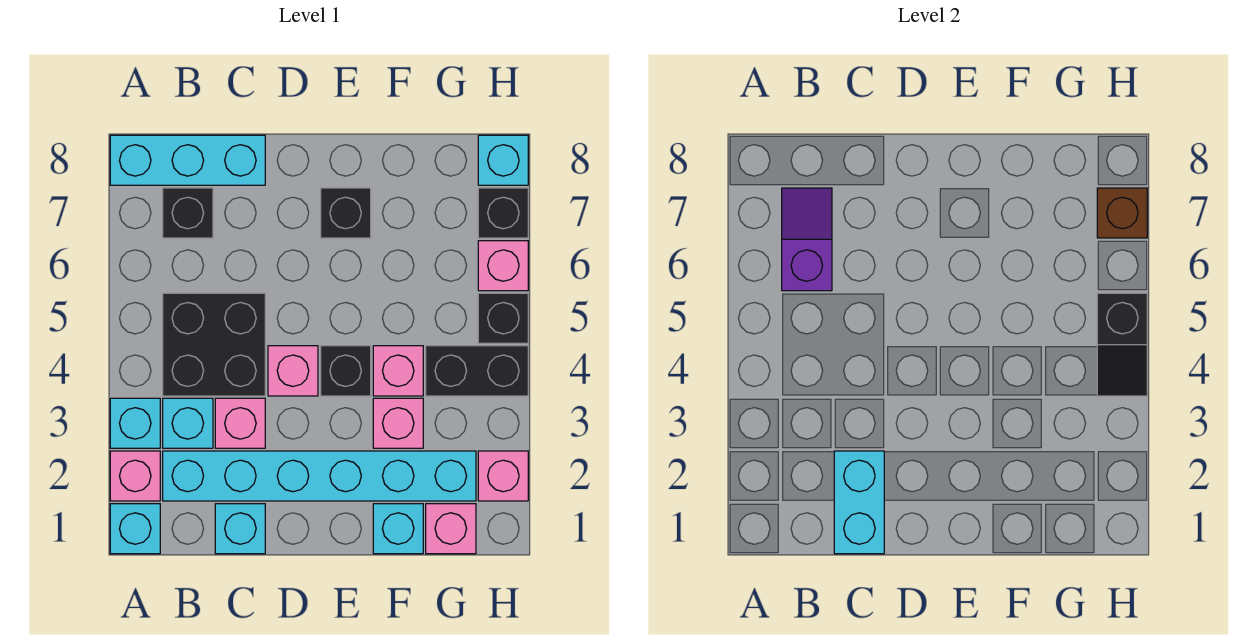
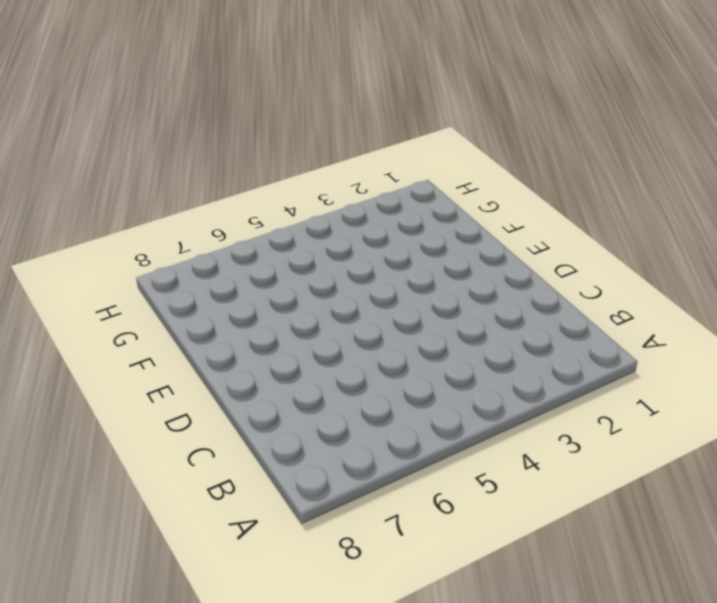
none -> cyan 1x1 brick [110,504,160,554]
none -> pink 1x1 brick [110,451,160,501]
none -> cyan 1x1 brick [110,398,160,448]

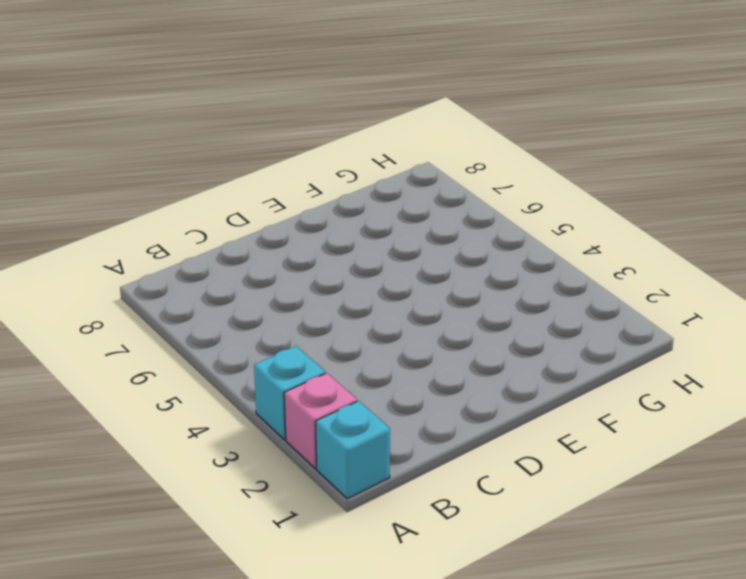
none -> cyan 1x3 brick [110,135,265,185]
none -> cyan 1x6 brick [163,451,476,501]
none -> cyan 1x1 brick [163,398,213,448]

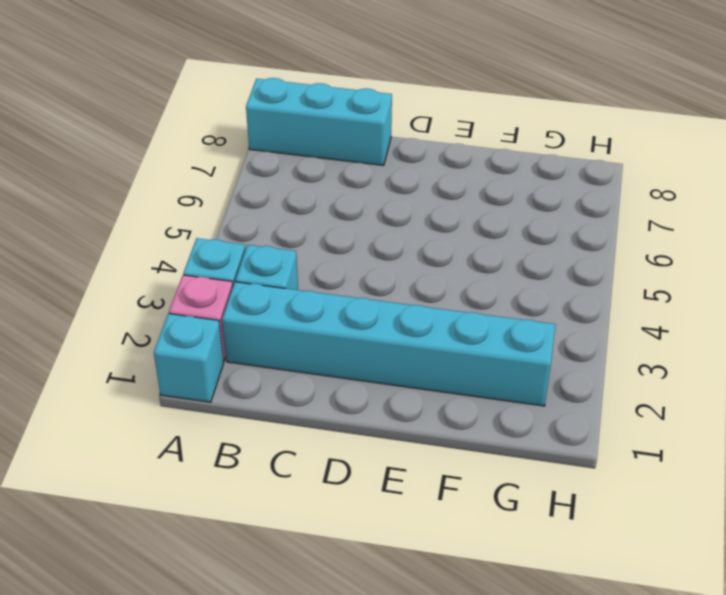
none -> black 2x2 brick [163,293,265,396]
none -> black 1x1 brick [163,188,213,238]
none -> cyan 1x1 brick [215,504,265,554]

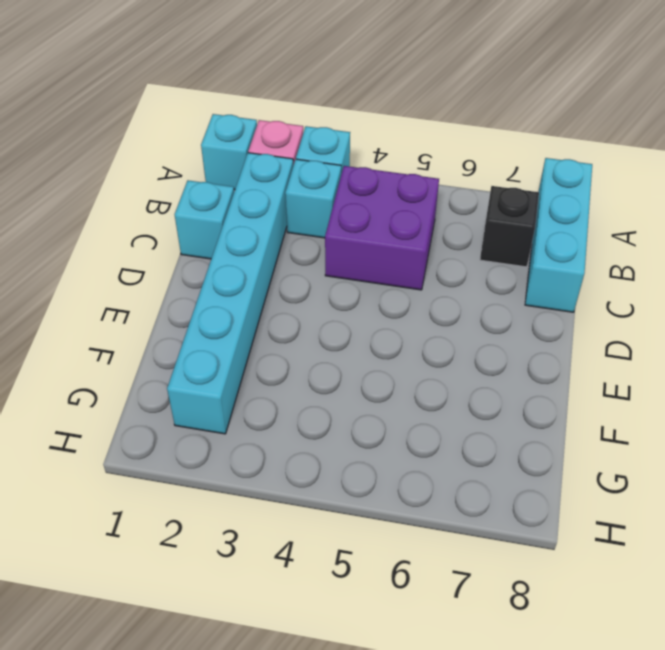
purple 2x2 brick [325,166,439,290] -> black 2x2 brick [163,293,265,396]
none -> pink 1x1 brick [215,398,265,448]
none -> pink 1x1 brick [268,346,318,396]
none -> black 1x1 brick [321,346,371,396]

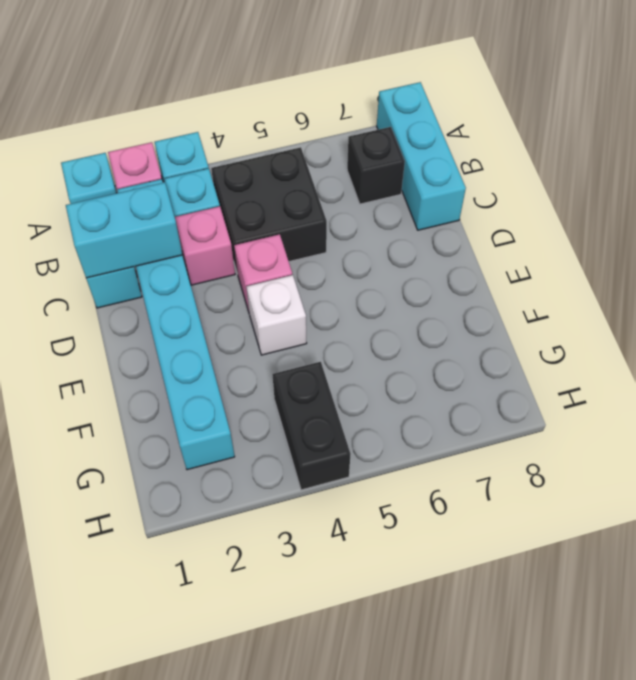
white 1x1 brick [247,275,307,355] -> black 1x1 brick [321,346,371,396]
none -> black 1x1 brick [321,188,371,238]
none -> cyan 1x1 brick [373,504,423,554]
none -> pink 1x1 brick [373,398,423,448]

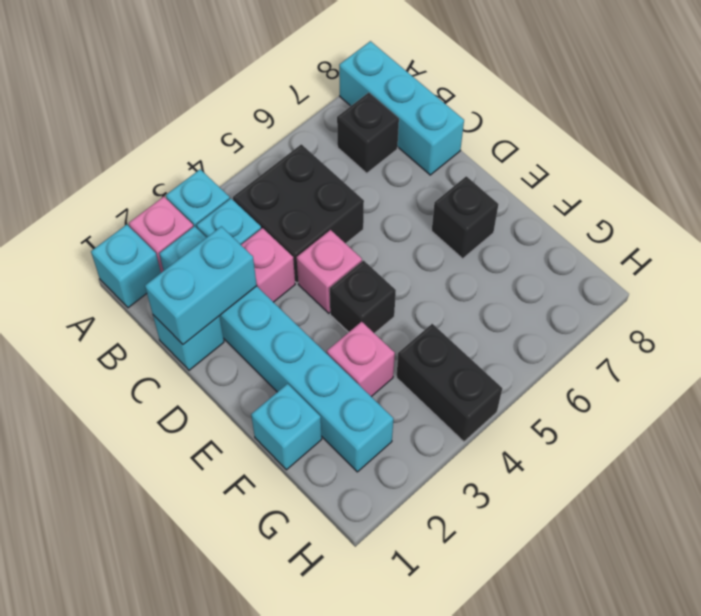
none -> pink 1x1 brick [373,346,423,396]
none -> pink 1x1 brick [426,504,476,554]
none -> pink 1x1 brick [478,451,528,501]

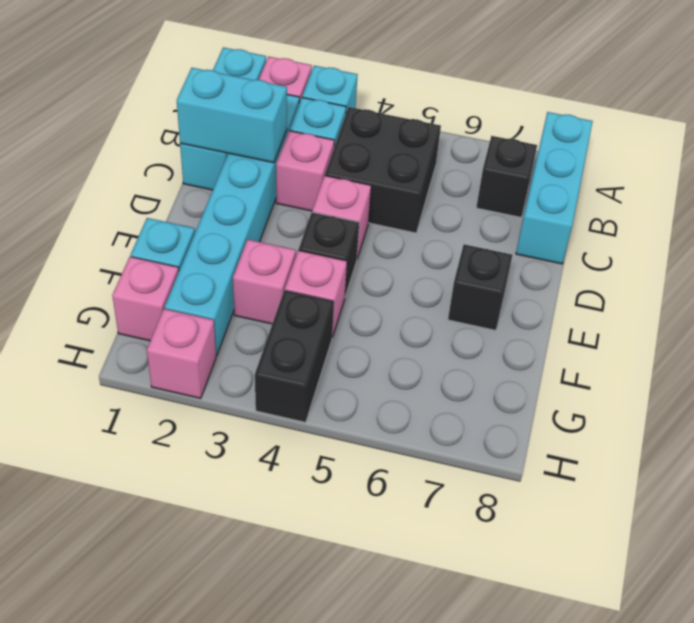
none -> black 1x1 brick [478,293,528,343]
none -> pink 1x1 brick [478,241,528,291]
none -> black 1x1 brick [478,188,528,238]

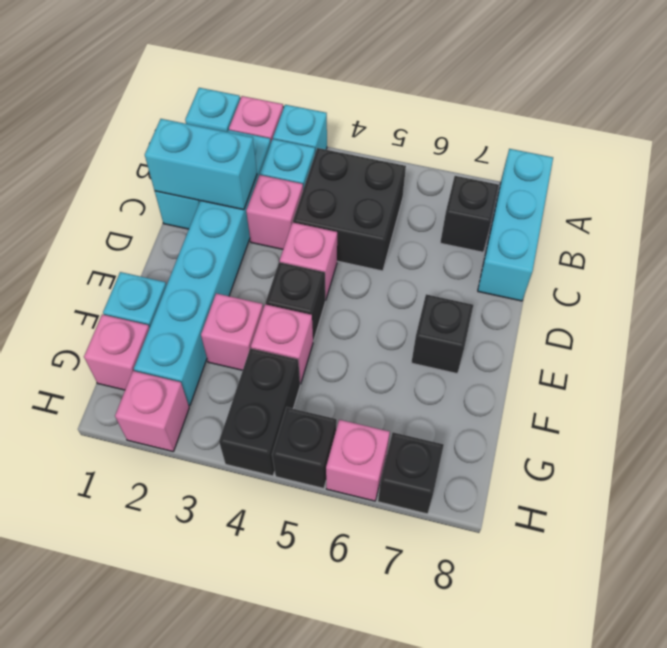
none -> cyan 1x1 brick [478,135,528,185]
none -> purple 1x2 slope [782,188,832,291]
none -> black 1x2 slope [1097,293,1147,396]

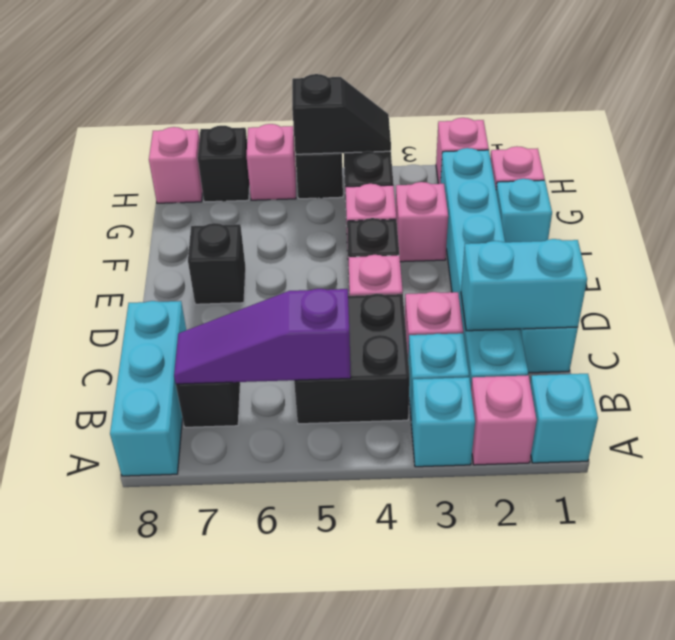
purple 1x3 slope [174,289,351,384] -> purple 1x2 slope [782,188,832,291]
pink 1x1 brick [149,127,203,203] -> cyan 1x1 brick [478,135,528,185]
none -> brown 1x1 brick [1097,188,1147,238]

